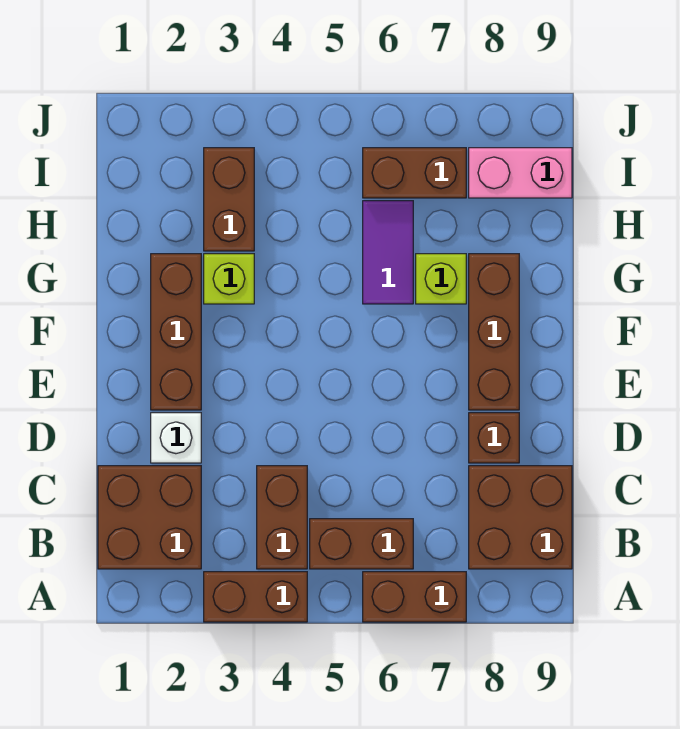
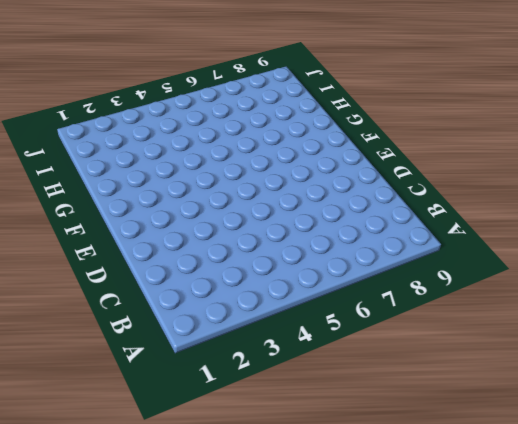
none -> brown 1x2 brick [204,572,307,622]
none -> brown 1x2 brick [363,572,466,622]
none -> brown 2x2 brick [98,466,201,569]

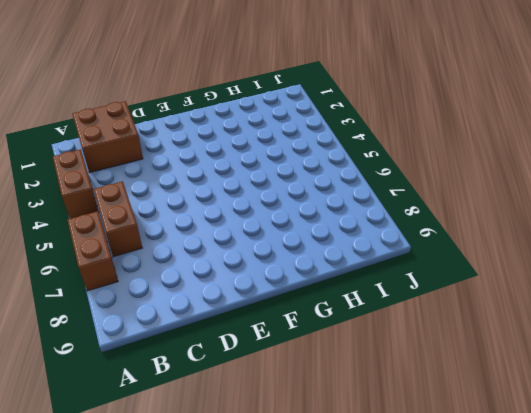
none -> brown 1x2 brick [257,466,307,569]
none -> brown 2x2 brick [469,466,572,569]
none -> white 1x1 brick [151,413,201,463]

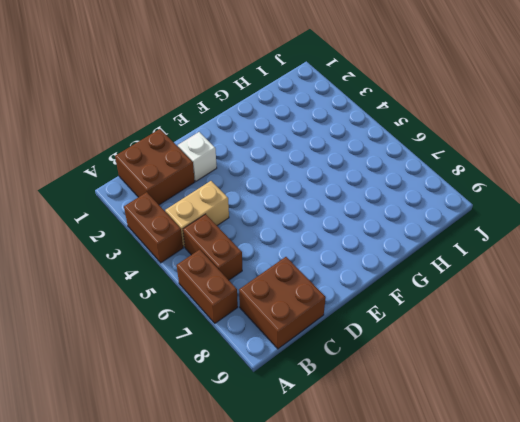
tan 1x2 brick [165,181,229,247] -> brown 1x2 brick [257,466,307,569]
none -> brown 1x1 brick [469,413,519,463]
none -> brown 1x3 brick [151,254,201,410]
none -> brown 1x3 brick [469,254,519,410]

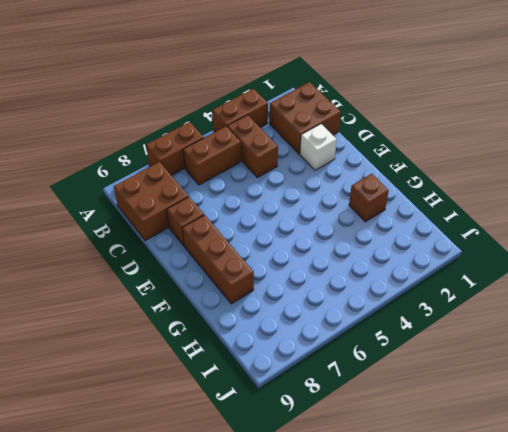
brown 1x1 brick [349,174,389,222] -> brown 1x3 brick [151,254,201,410]
none -> lime 1x1 brick [204,254,254,304]
none -> purple 1x2 tile [363,201,413,304]
none -> lime 1x1 brick [416,254,466,304]

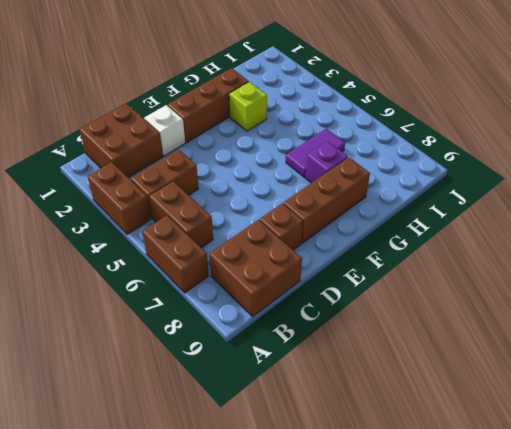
purple 1x1 brick [305,141,348,183] -> lime 1x1 brick [416,254,466,304]
none -> brown 1x2 brick [204,148,254,251]
none -> brown 1x2 brick [363,148,466,198]
none -> pink 1x2 brick [469,148,572,198]

